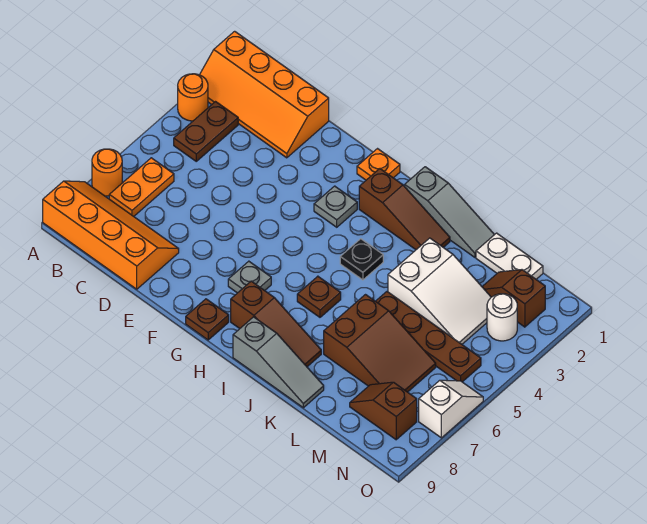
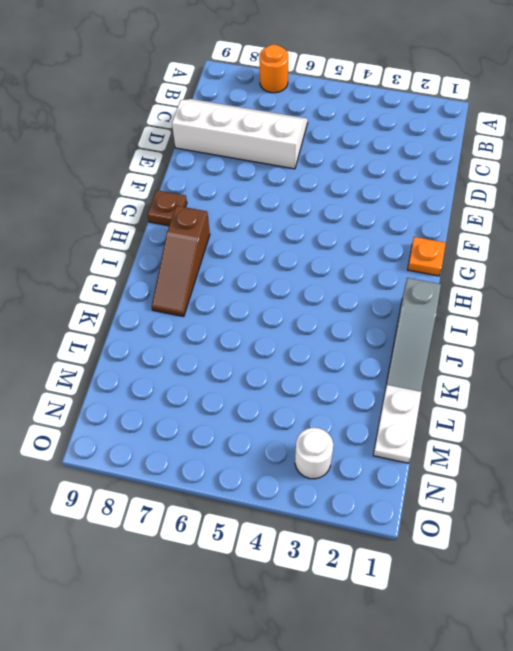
white 2x4 slope [172,99,308,169] -> orange 2x4 slope [43,181,179,289]
none -> orange 2x4 slope [200,31,329,158]
none -> orange 1x1 round brick [178,74,208,121]
none -> brown 1x2 plate [174,102,238,161]

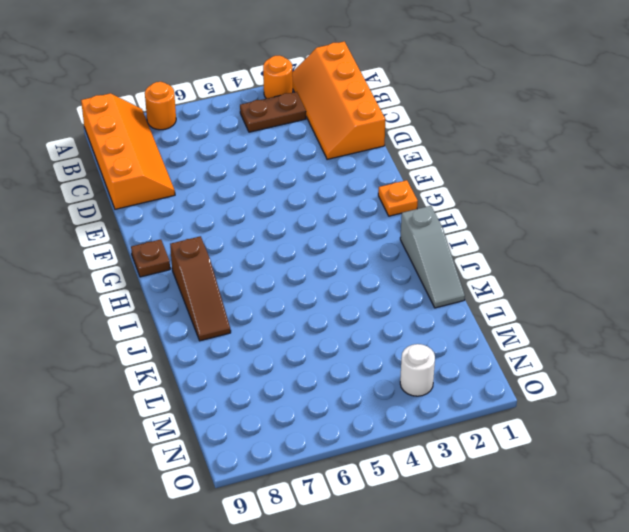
none -> orange 1x2 plate [109,158,174,216]
none -> grey 1x1 plate [314,186,357,227]
none -> grey 1x1 plate [228,261,271,293]

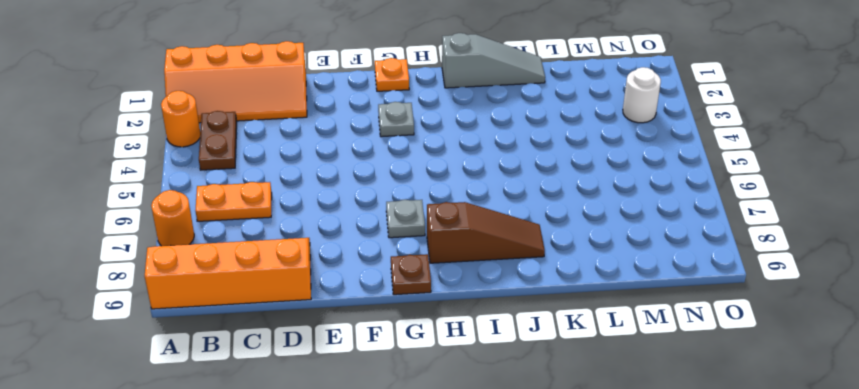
orange 1x2 plate [195,182,272,221] -> orange 1x2 plate turned to [109,158,174,216]
none -> brown 1x3 slope [359,169,450,250]
none -> black 1x1 plate [340,239,383,280]
none -> brown 1x1 plate [297,276,341,317]

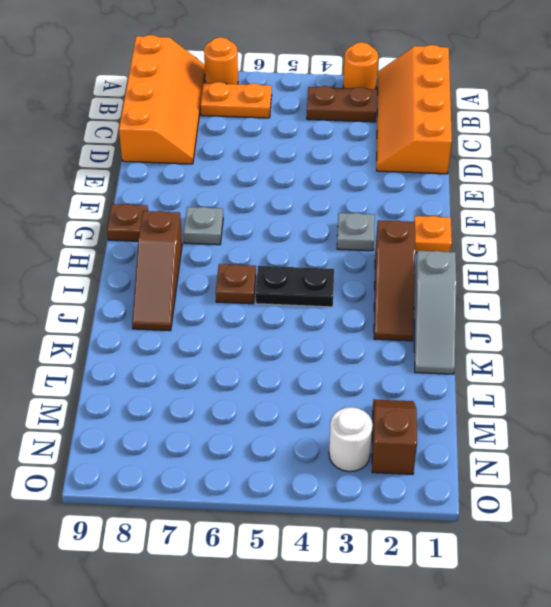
black 1x2 plate [255,266,334,307] -> black 1x1 plate [340,239,383,280]
none -> grey 1x3 slope [233,317,324,408]
none -> white 2x3 slope [388,238,491,344]
none -> brown 1x4 plate [376,292,481,382]

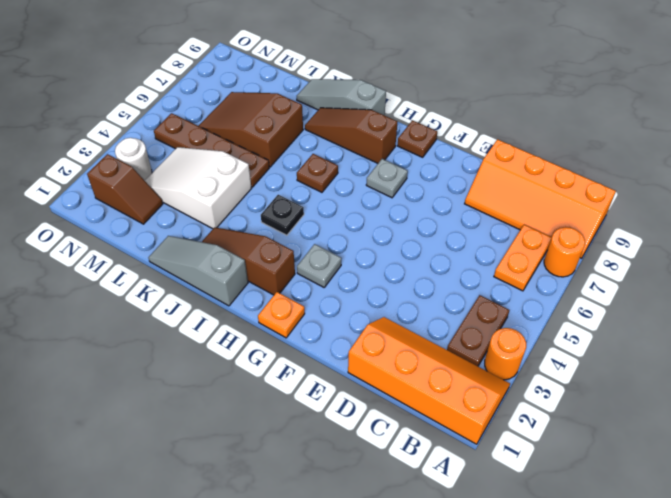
none -> white 1x2 plate [476,233,543,279]
none -> brown 1x2 slope [350,382,417,440]
none -> white 1x2 slope [419,380,483,438]

